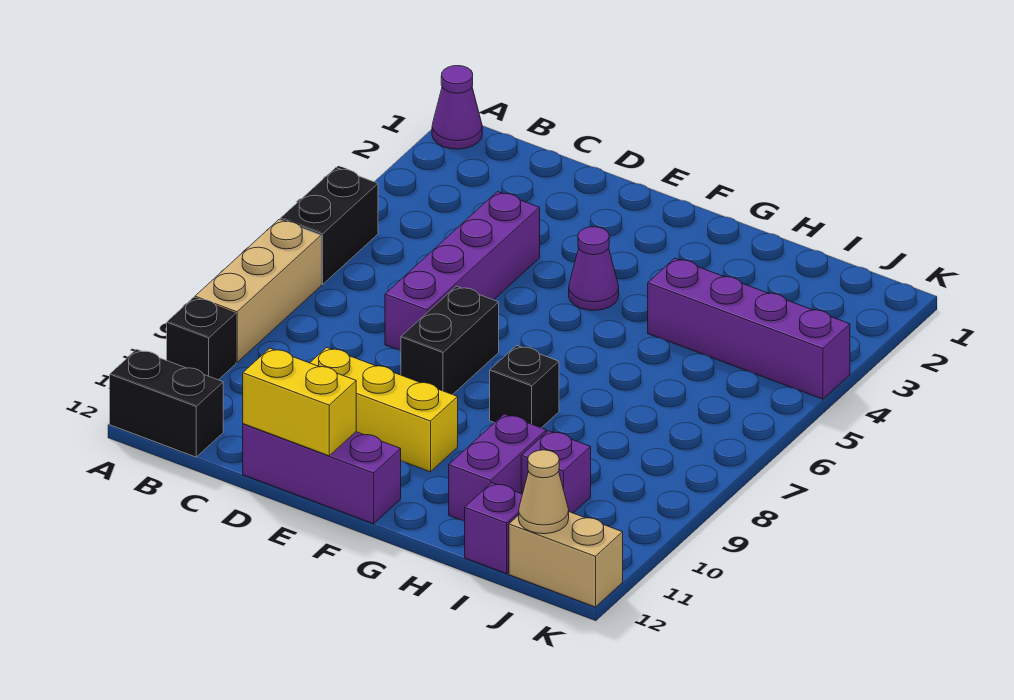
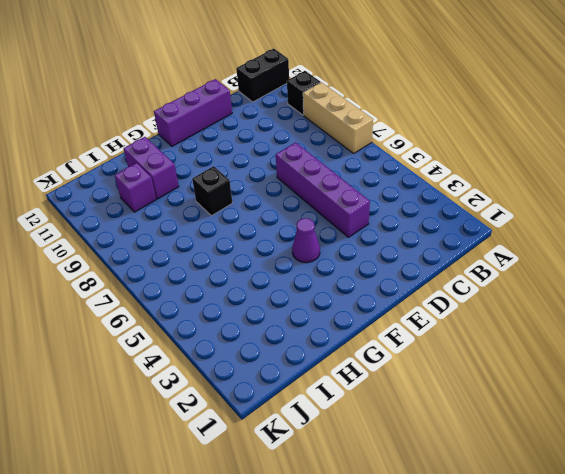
none -> purple 1x1 cone [432,66,482,149]
none -> black 1x2 brick [280,168,378,285]
none -> yellow 1x3 brick [310,348,458,472]

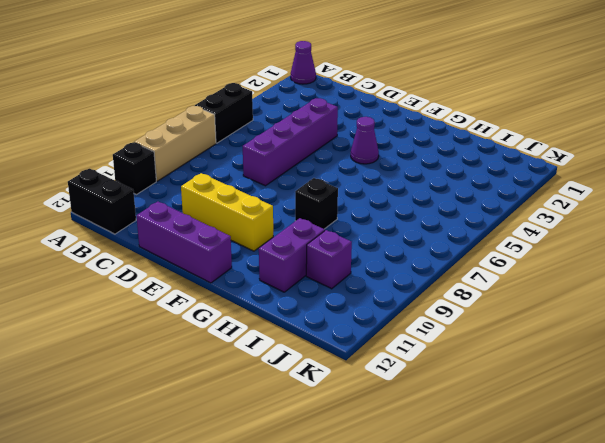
none -> black 1x2 brick [401,286,499,395]
none -> purple 1x4 brick [648,258,850,399]
none -> purple 1x1 brick [465,483,522,574]

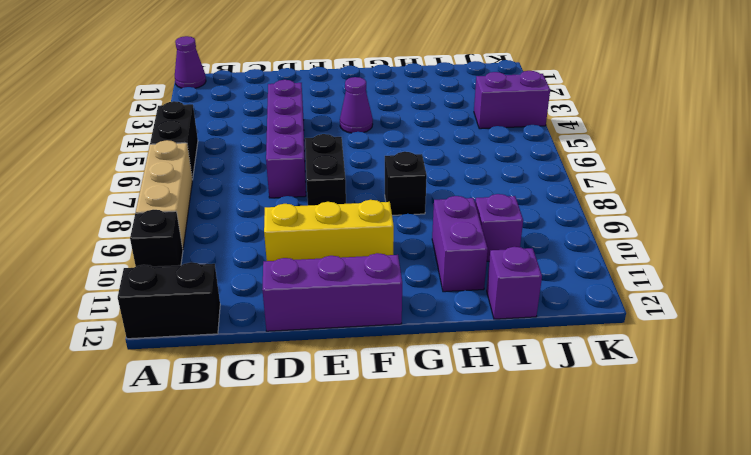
purple 1x2 brick [474,71,550,129] -> purple 1x4 brick [648,258,850,399]
none -> tan 1x2 brick [509,512,623,607]
none -> yellow 1x2 brick [243,348,356,456]
none -> tan 1x1 cone [519,450,569,534]

